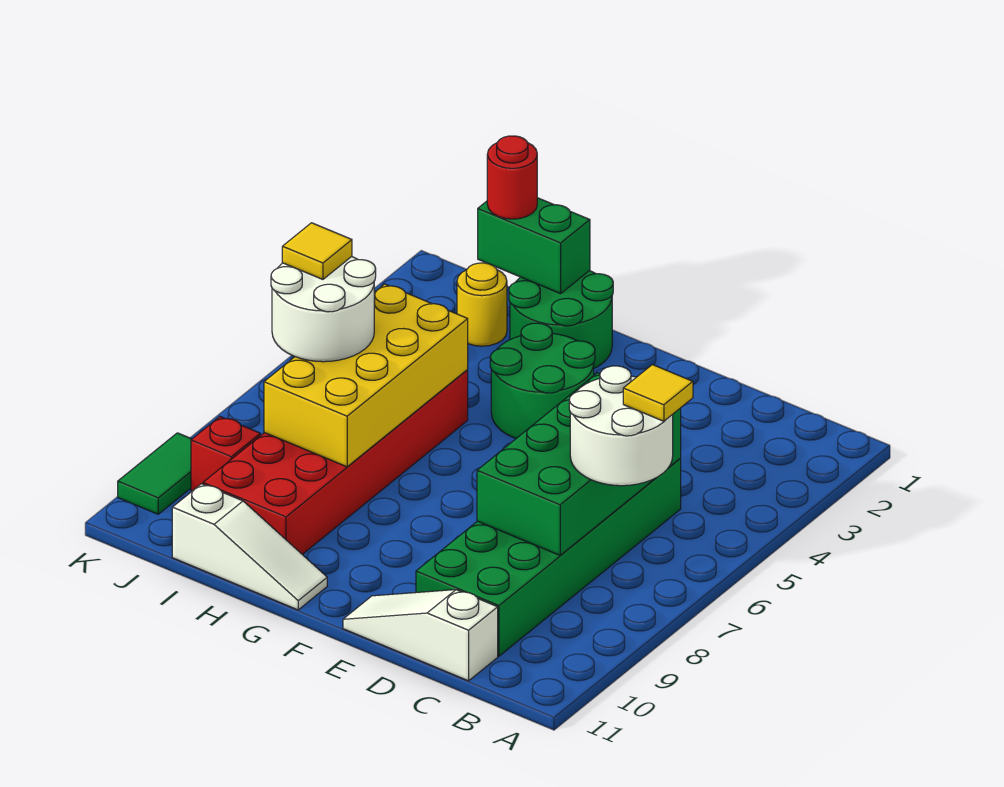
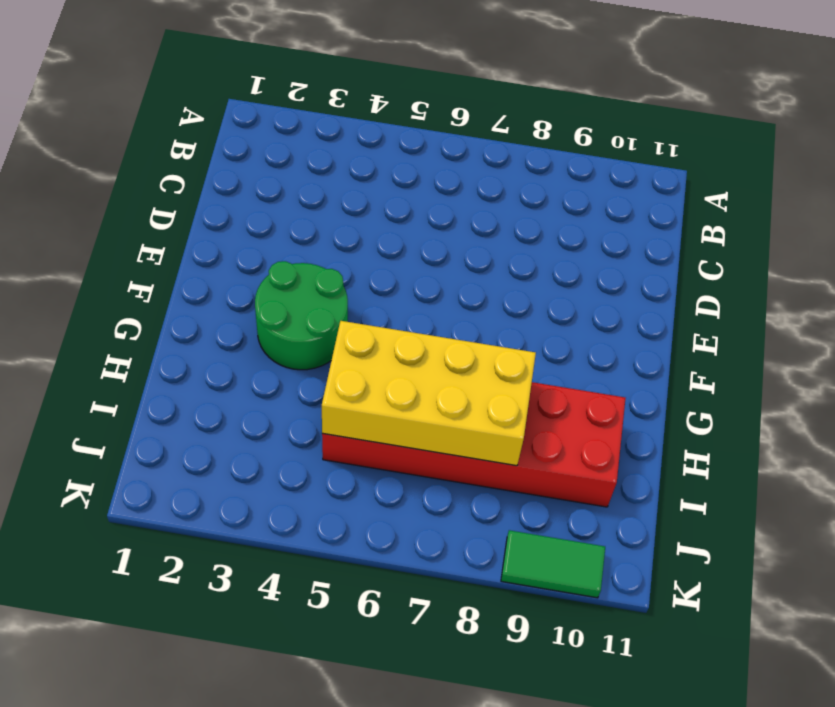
none -> green 2x6 brick [416,459,681,656]
none -> white 1x3 slope [343,590,498,681]
none -> green 2x2 round brick [509,271,613,368]

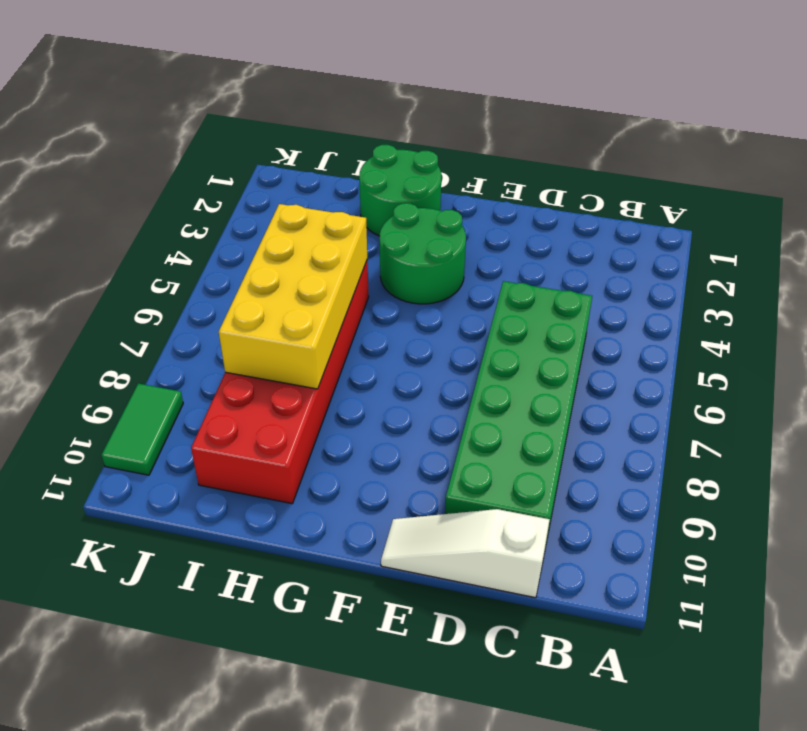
none -> white 1x3 slope [172,484,327,610]
none -> yellow 1x1 round brick [457,263,507,346]
none -> red 1x1 brick [191,417,260,491]

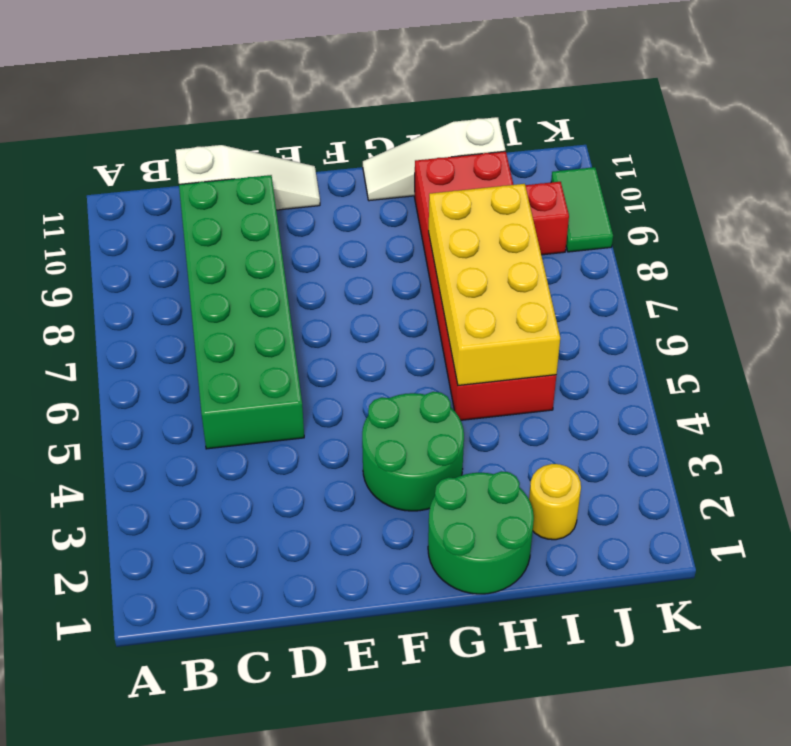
none -> green 2x4 brick [477,373,681,555]
none -> green 1x2 brick [478,198,590,294]
none -> white 2x2 round brick [569,366,673,486]

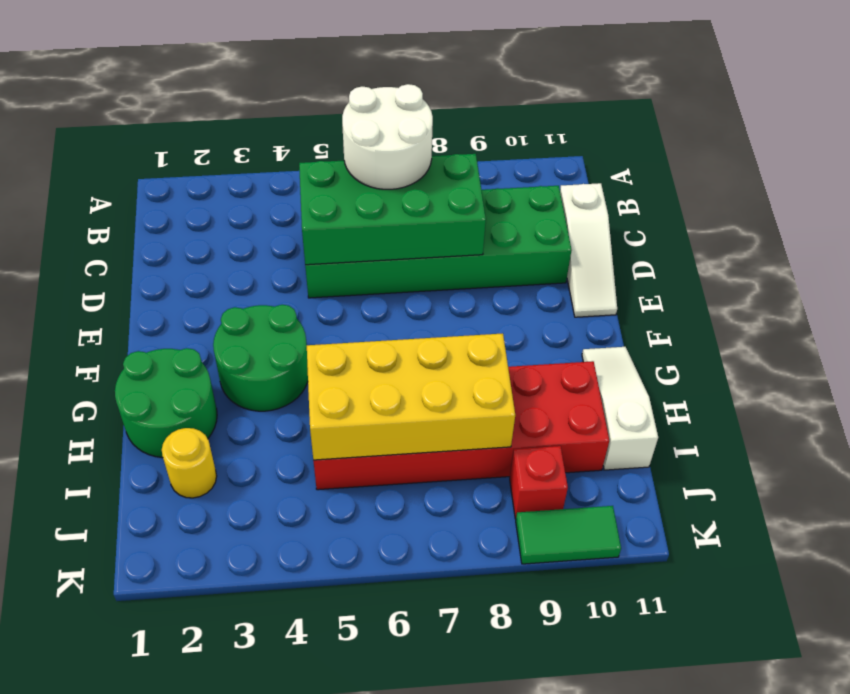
none -> green 1x2 brick [478,198,590,294]
none -> red 1x1 round brick [487,136,537,219]
none -> white 2x2 round brick [271,257,376,362]

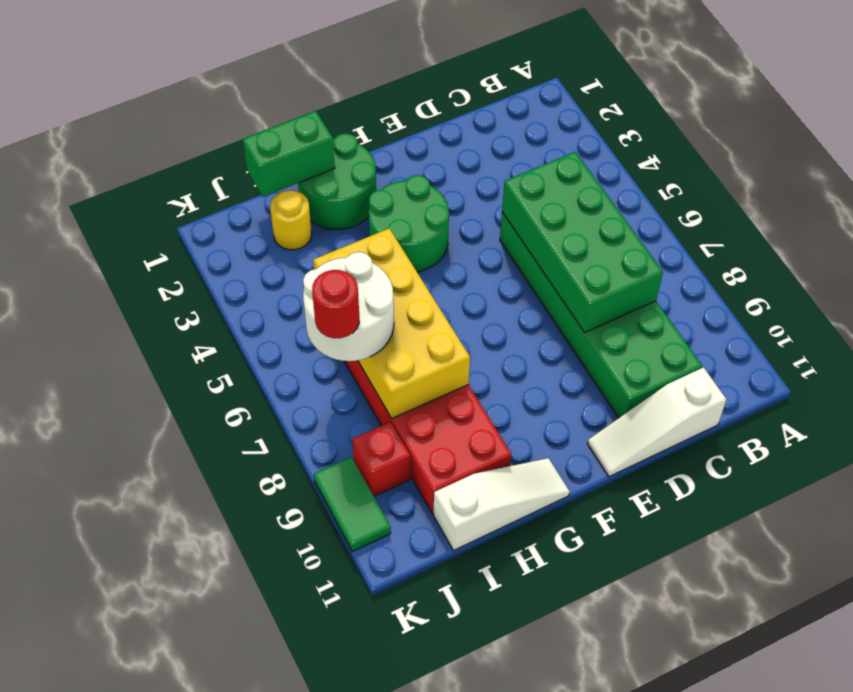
red 1x1 round brick [312,270,359,338] -> red 1x1 round brick moved to [487,136,537,219]
none -> white 2x2 round brick [569,366,673,486]
none -> yellow 1x1 tile [623,365,693,421]
none -> yellow 1x1 tile [282,223,352,279]

